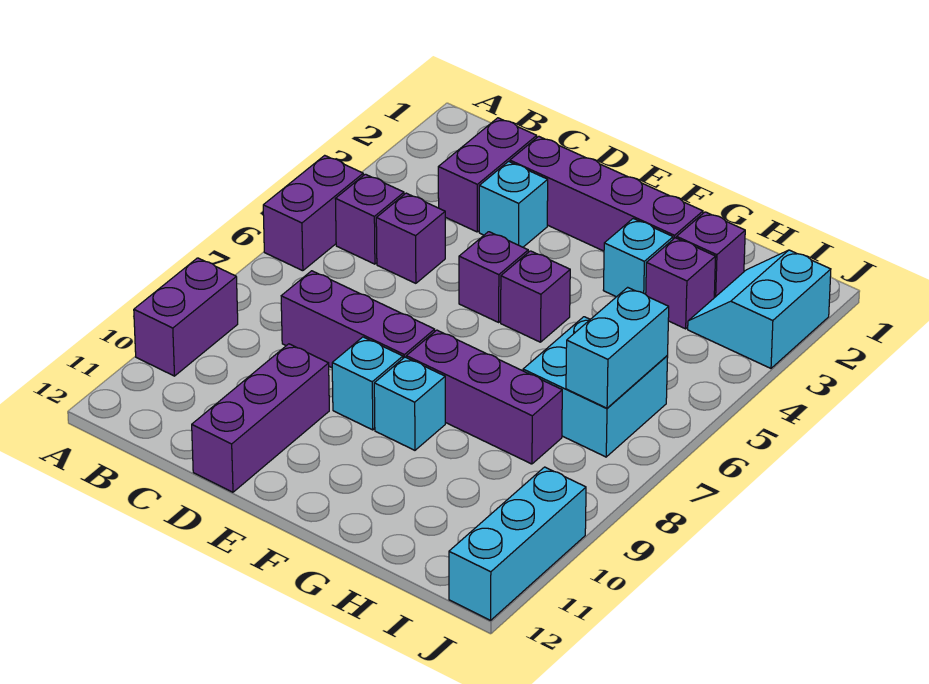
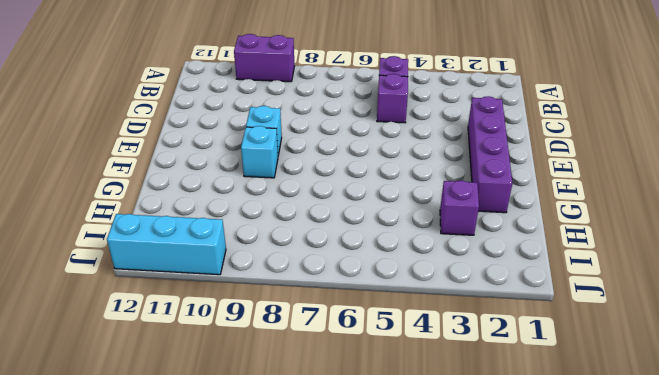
none -> purple 1x2 brick [263,155,363,271]
none -> purple 1x2 brick [438,118,537,232]
none -> purple 1x3 brick [281,271,435,368]

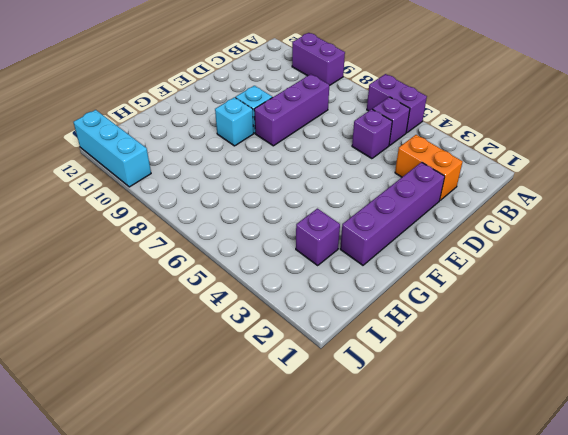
orange 1x2 brick [395,135,462,200] -> purple 1x2 brick [438,118,537,232]
none -> cyan 1x1 brick [479,161,548,247]
none -> purple 1x3 brick [192,344,329,492]
none -> purple 1x1 brick [459,232,528,322]

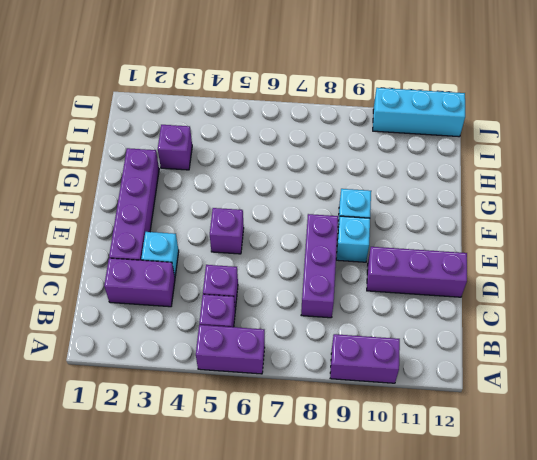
none -> purple 1x1 brick [501,251,570,342]
none -> purple 1x3 brick [406,330,562,464]
none -> cyan 1x1 brick [603,219,673,297]

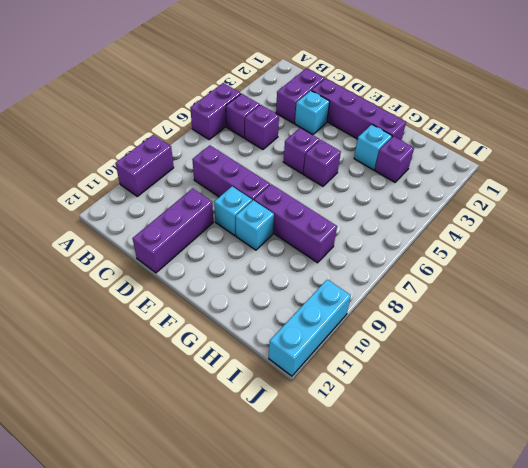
none -> purple 1x1 brick [677,212,745,298]
none -> cyan 2x2 brick [523,317,668,457]
none -> cyan 2x2 slope [688,250,831,368]

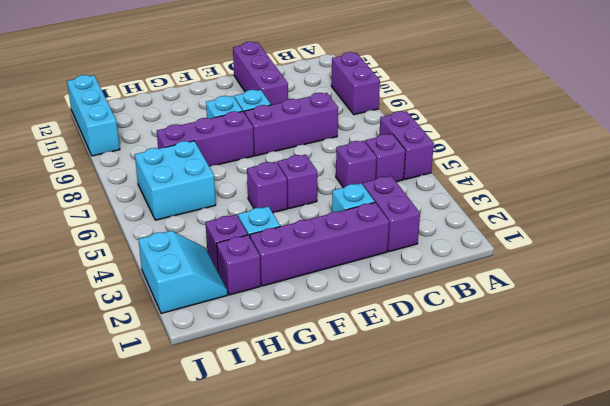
none -> cyan 1x2 brick [566,287,669,408]

